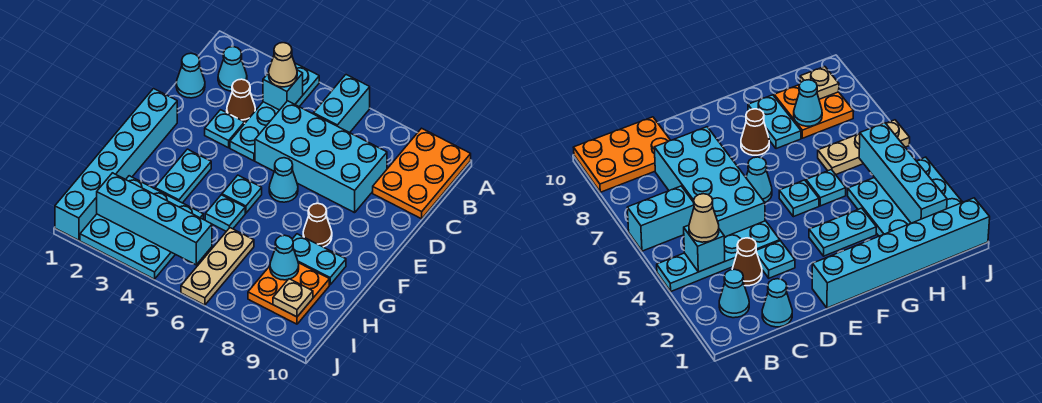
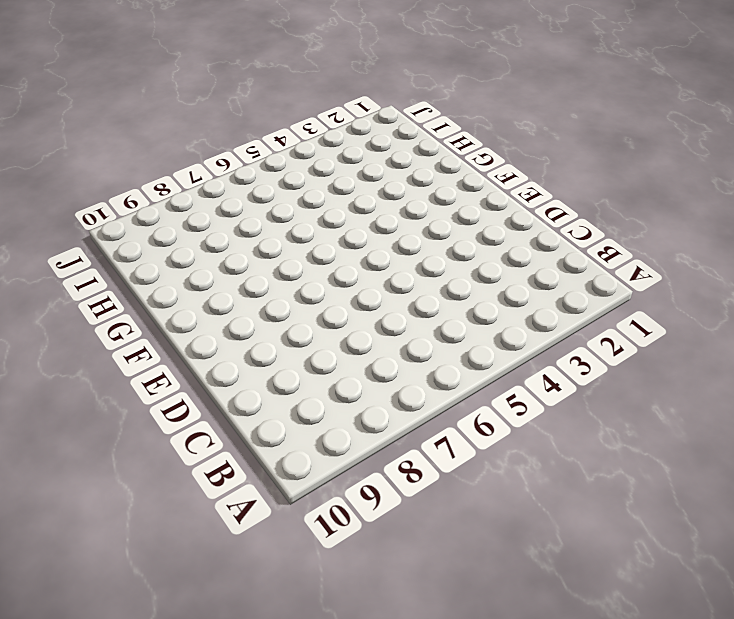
none -> cyan 1x4 plate [230,64,319,161]
none -> cyan 1x2 brick [313,75,370,133]
none -> orange 2x3 plate [373,128,471,219]

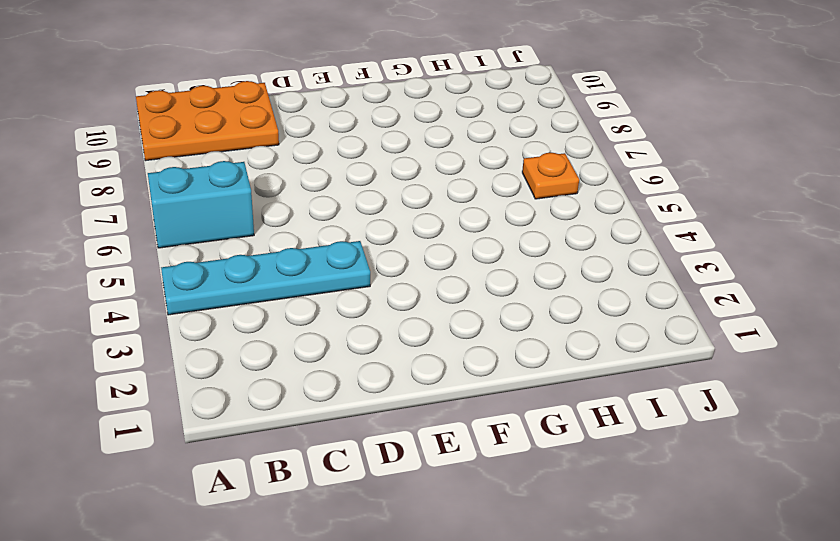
orange 1x1 plate [522,153,579,199] -> tan 1x3 plate [181,228,254,305]
none -> cyan 1x1 cone [218,47,247,91]
none -> cyan 1x1 cone [176,53,205,98]
none -> brown 1x1 cone [227,79,255,123]

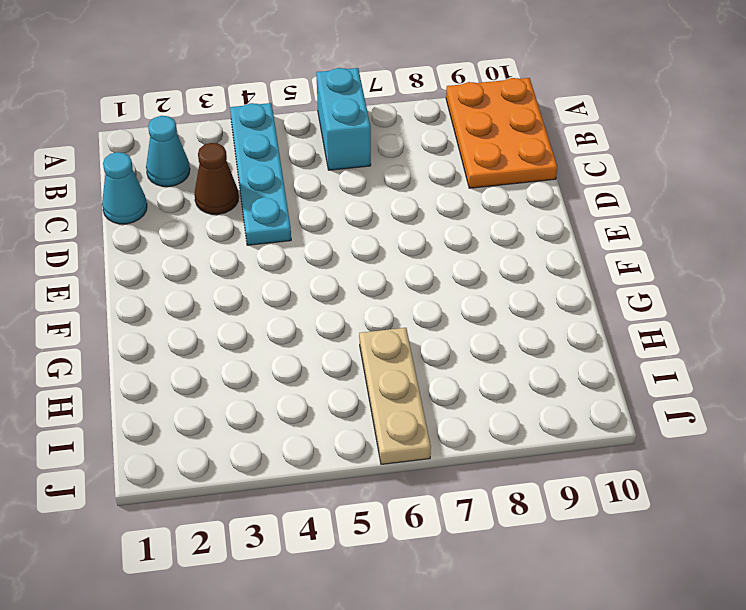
none -> cyan 2x4 brick [255,101,387,213]
none -> cyan 1x1 plate [205,110,244,148]
none -> cyan 1x6 brick [55,89,177,240]

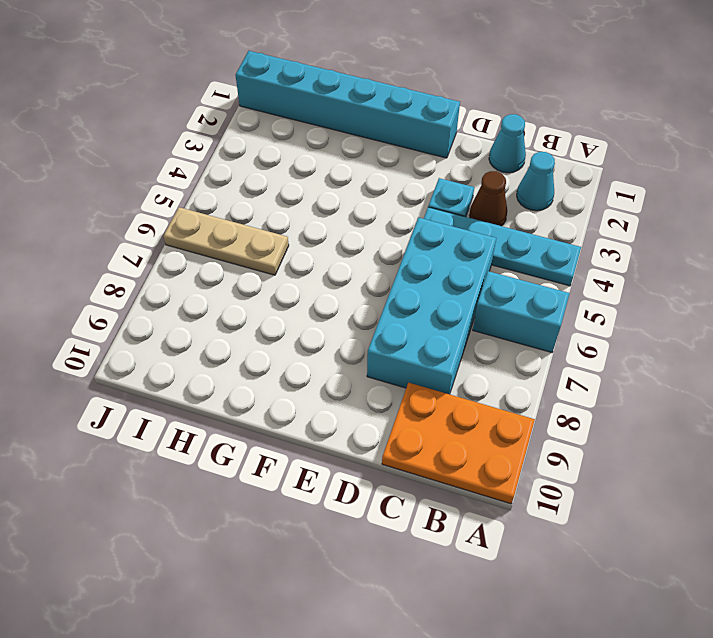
none -> cyan 1x1 cone [269,158,298,202]
none -> cyan 1x2 plate [155,149,211,203]
none -> cyan 1x1 plate [222,175,262,213]

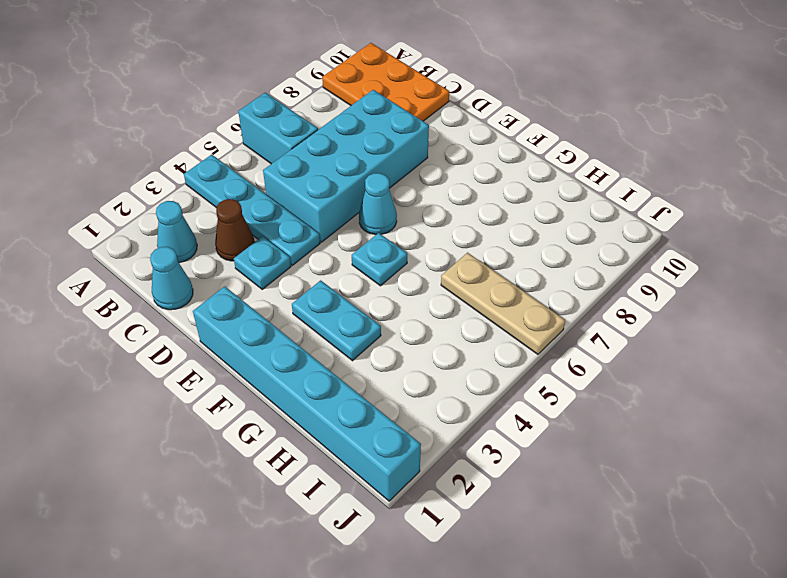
none -> brown 1x1 cone [303,203,332,247]
none -> cyan 1x1 plate [205,195,245,231]
none -> cyan 1x2 plate [293,234,346,285]

